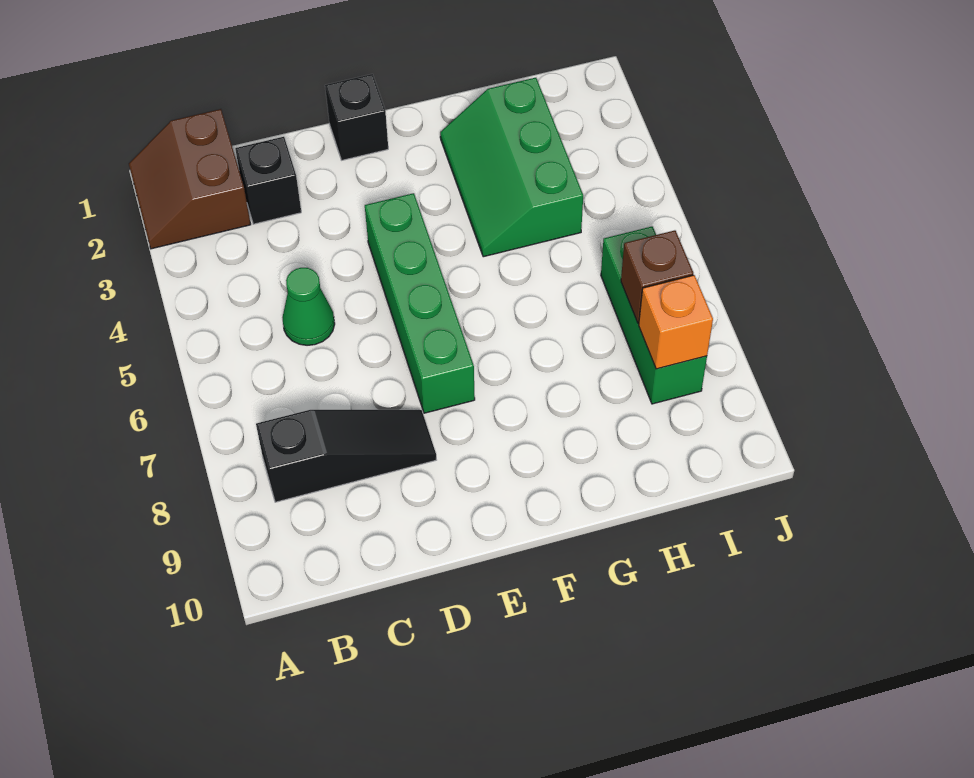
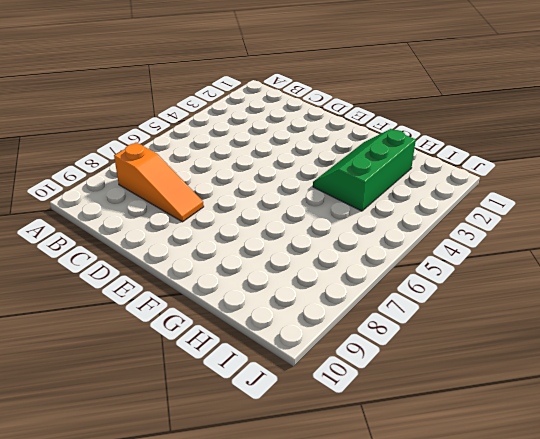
orange 1x3 slope [114,143,204,222] -> black 1x3 slope [256,410,436,502]
none -> brown 2x2 slope [129,109,251,249]
none -> black 1x1 brick [235,137,301,224]

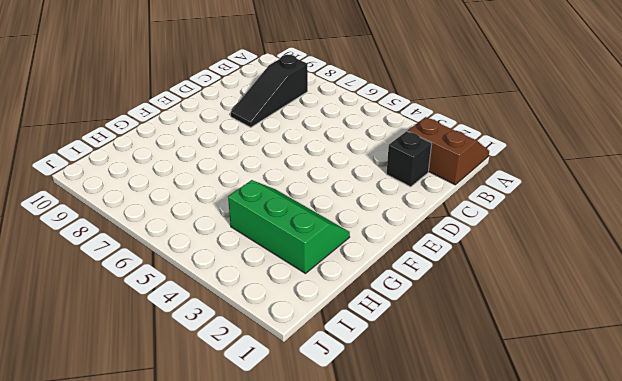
none -> green 1x1 cone [282,268,335,345]
none -> black 1x1 brick [325,74,388,160]

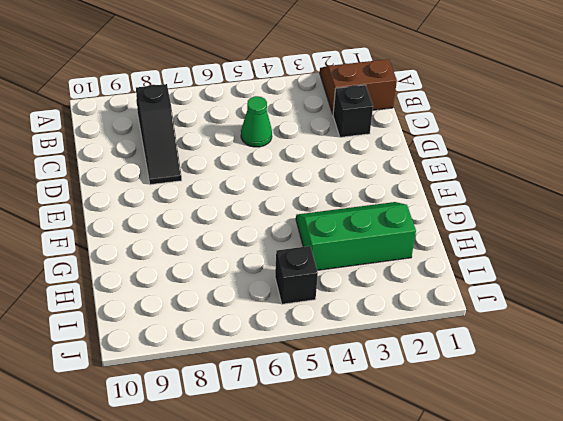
black 1x1 brick [275,246,318,304] -> black 1x1 brick moved to [325,74,388,160]
none -> green 1x4 brick [365,193,475,413]
none -> green 1x3 brick [601,226,707,404]

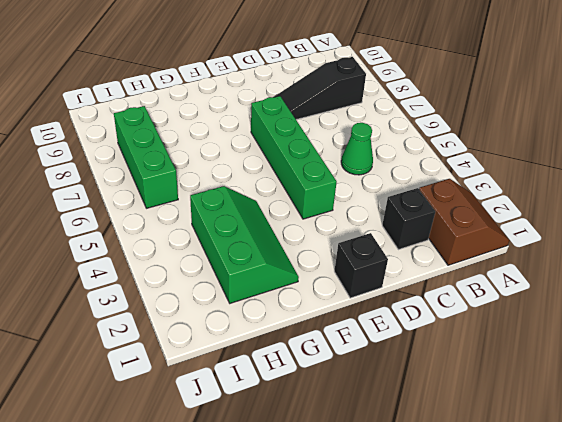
none -> brown 1x1 brick [621,230,693,323]
none -> orange 1x1 brick [639,275,713,369]

